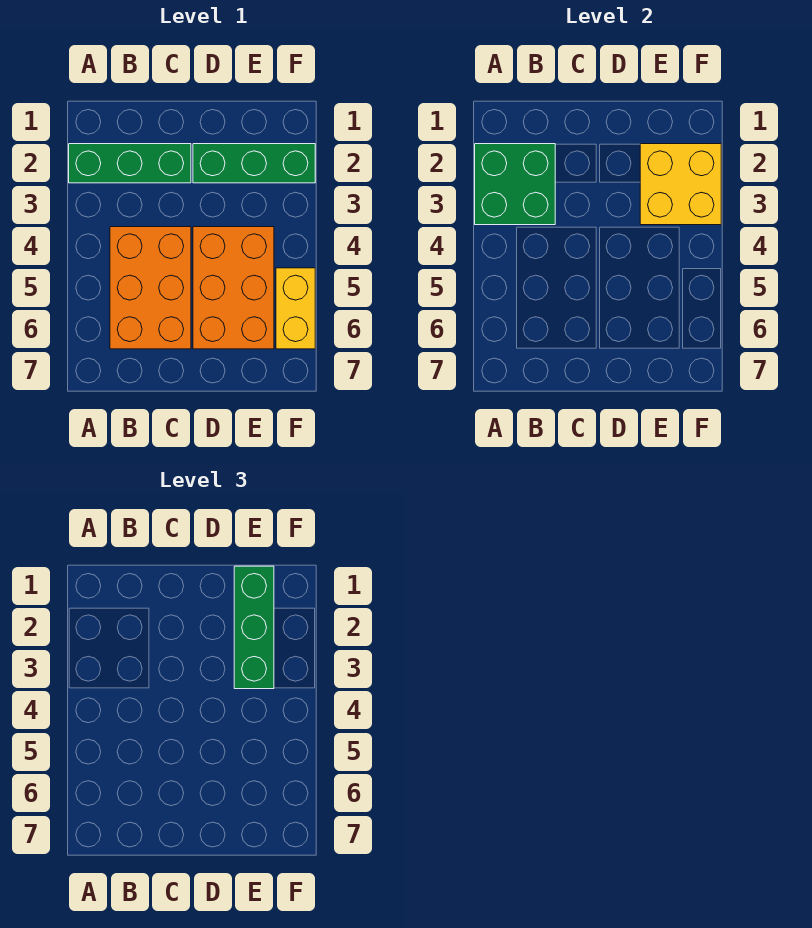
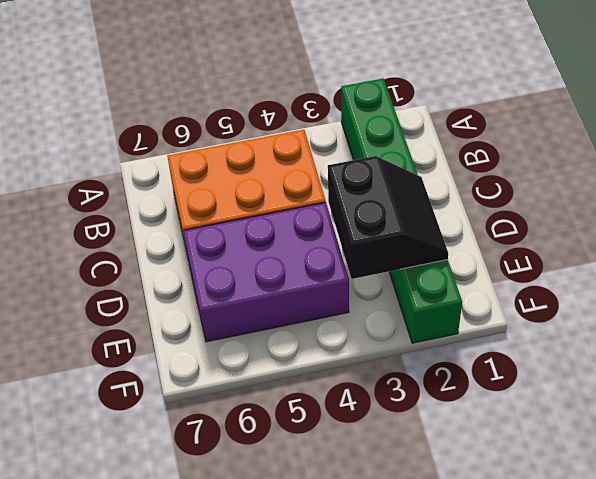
black 2x2 slope [328,156,448,279] -> yellow 2x2 brick [640,144,721,225]
purple 2x3 brick [184,203,349,342] -> orange 2x3 brick [193,227,274,349]
none -> yellow 1x2 brick [276,268,315,349]
none -> green 2x2 brick [475,144,555,225]

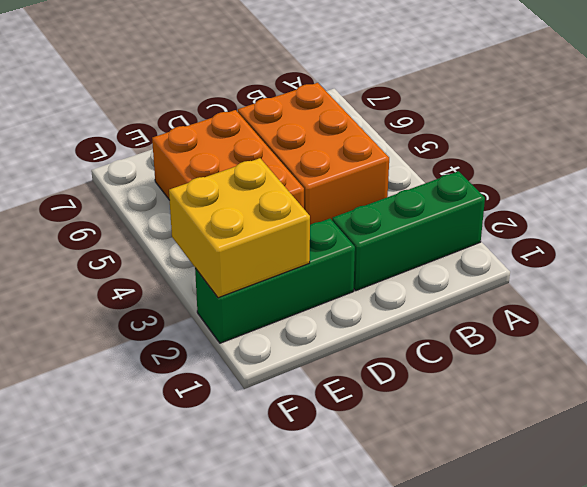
none -> yellow 1x2 brick [276,268,315,349]
none -> green 2x2 brick [475,144,555,225]

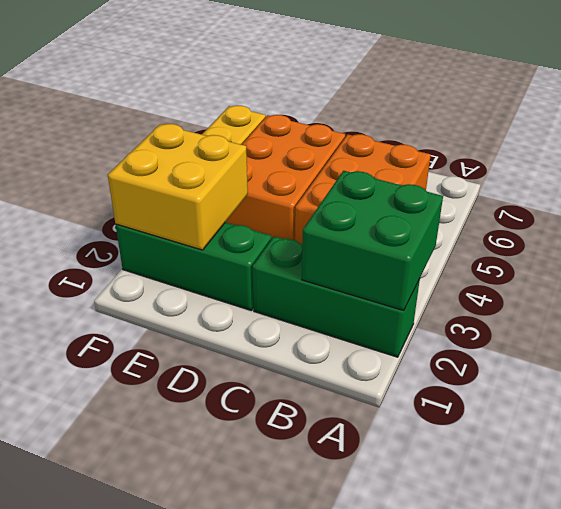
none -> green 1x3 brick [234,566,274,689]

